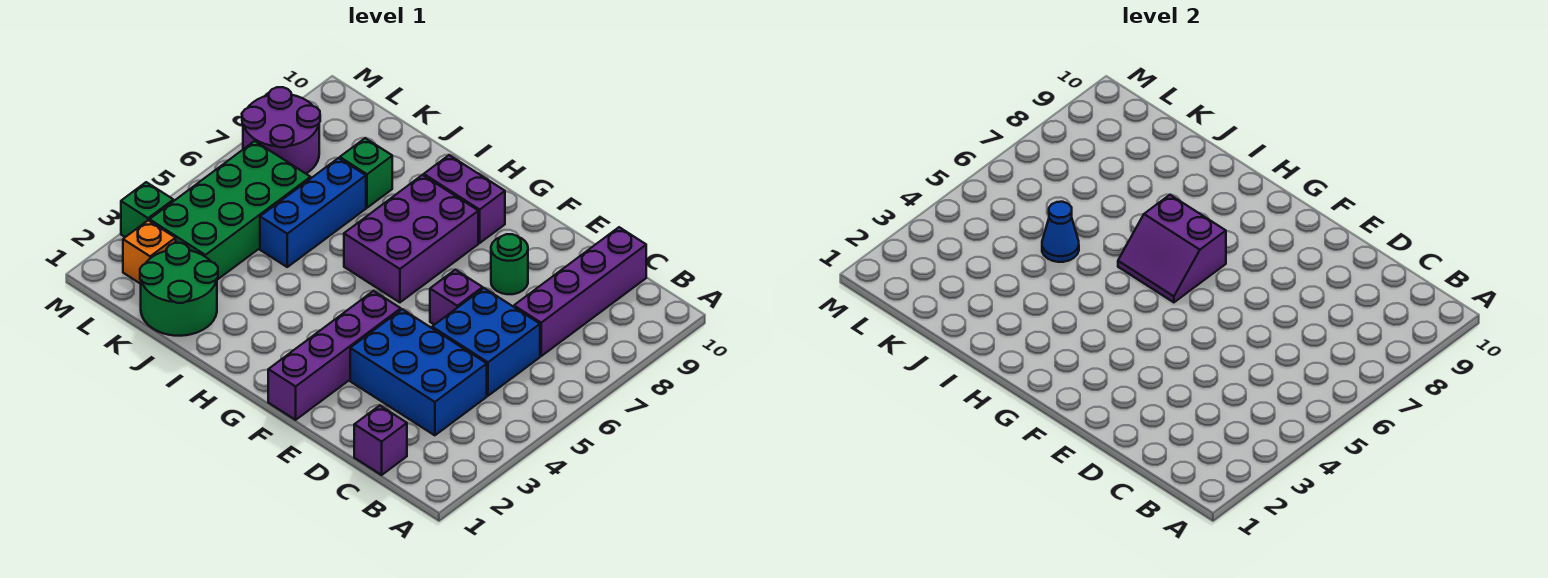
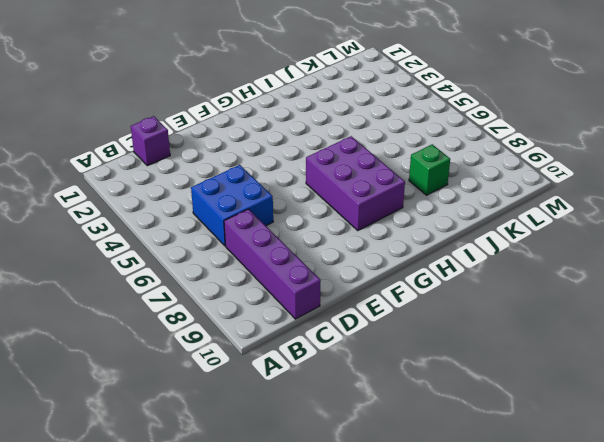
none -> blue 2x3 brick [350,309,487,435]
none -> purple 1x1 brick [430,270,483,325]
none -> green 1x1 round brick [491,234,528,294]

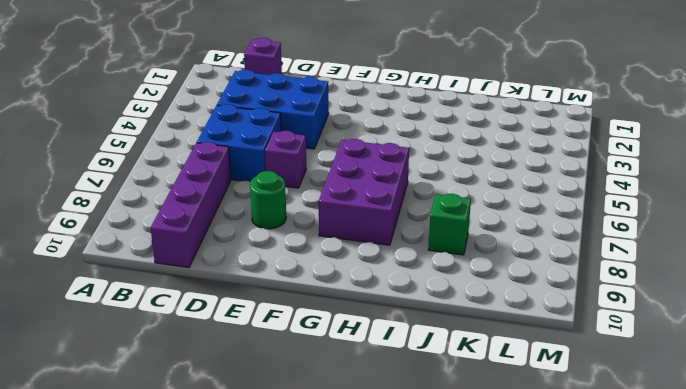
none -> purple 1x4 brick [268,291,401,420]
none -> purple 1x2 brick [424,155,505,243]
none -> green 2x2 round brick [140,243,218,336]

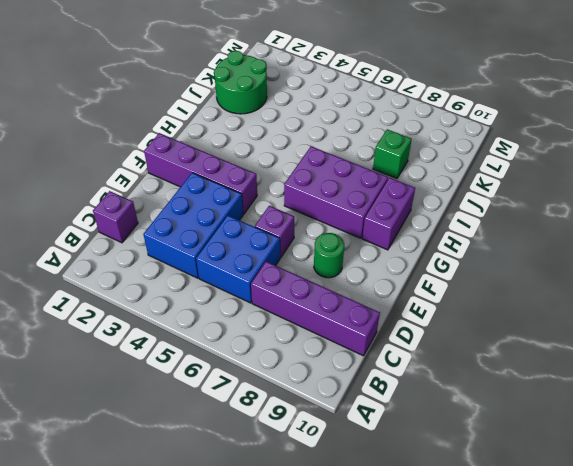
none -> blue 1x3 brick [260,158,366,267]
none -> green 2x4 brick [150,141,311,280]
none -> orange 1x1 brick [123,220,176,284]

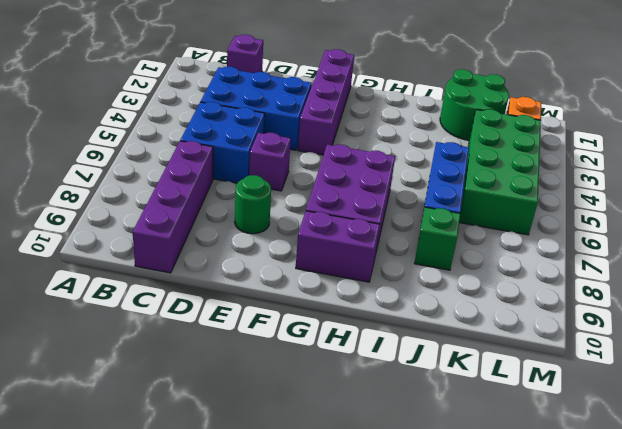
none -> purple 2x2 round brick [242,87,320,174]
none -> green 1x1 brick [121,182,173,237]
none -> purple 2x2 slope [1118,195,1226,302]

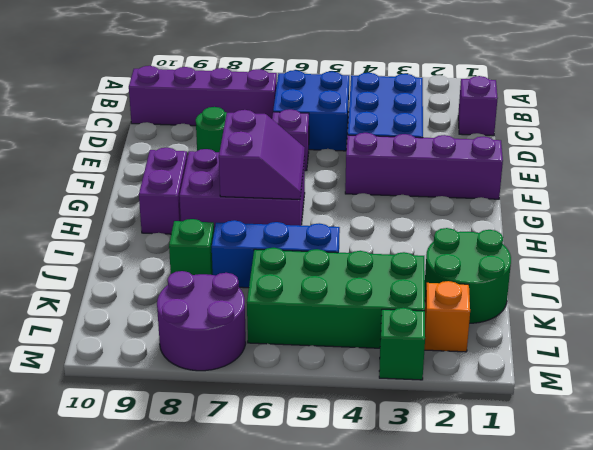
none -> blue 1x1 cone [1042,202,1079,262]

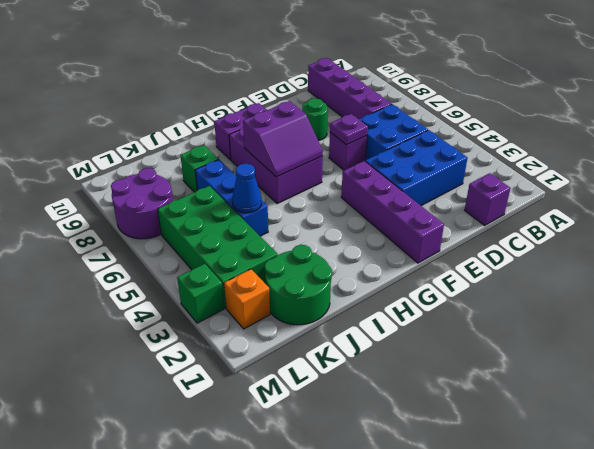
purple 1x1 plate [330,114,368,145] -> none

